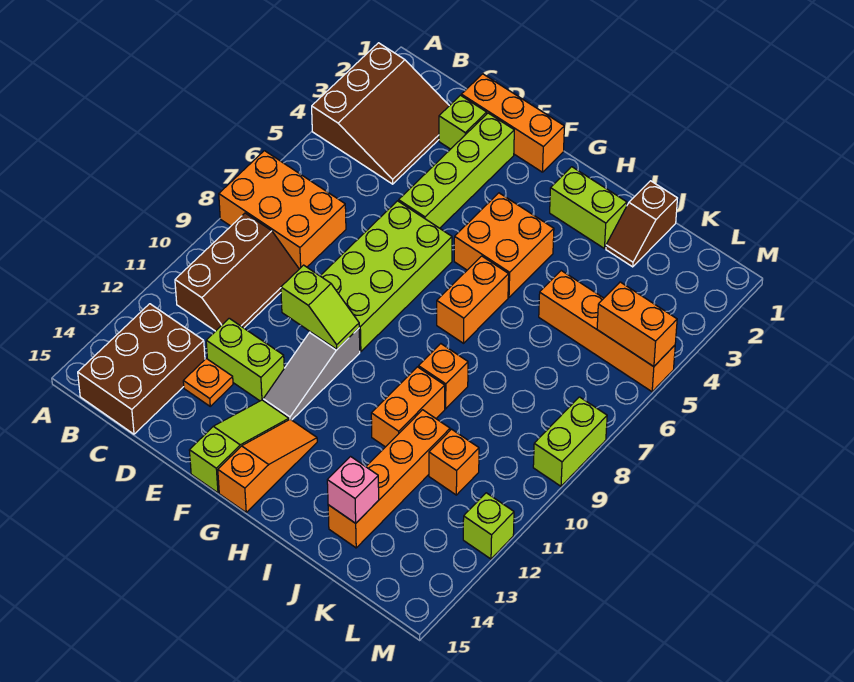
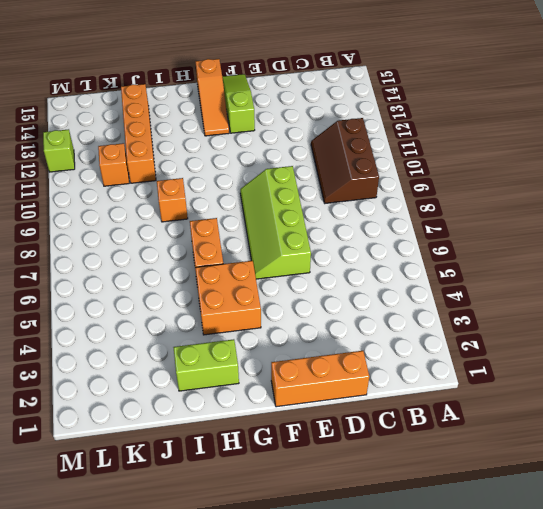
lime 2x4 slope [240,166,311,279] -> lime 2x4 brick [320,201,452,352]
lime 1x3 slope [222,74,255,133] -> lime 1x3 slope turned to [189,400,289,493]
none -> brown 3x3 slope [312,43,449,184]
none -> orange 2x3 brick [219,151,346,269]
none -> brown 2x3 brick [78,304,205,434]

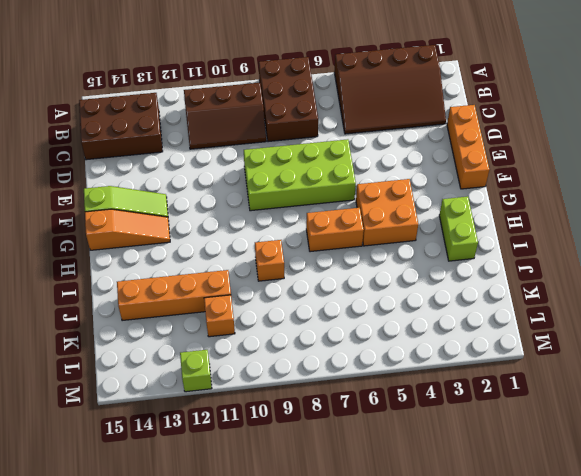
brown 3x4 slope [334,45,446,134] -> brown 3x3 slope [312,43,449,184]
brown 2x3 brick [259,57,318,142] -> orange 2x3 brick [219,151,346,269]
none -> lime 1x1 brick [439,95,487,149]
none -> lime 1x2 brick [206,318,284,401]
none -> orange 1x1 plate [183,358,233,406]

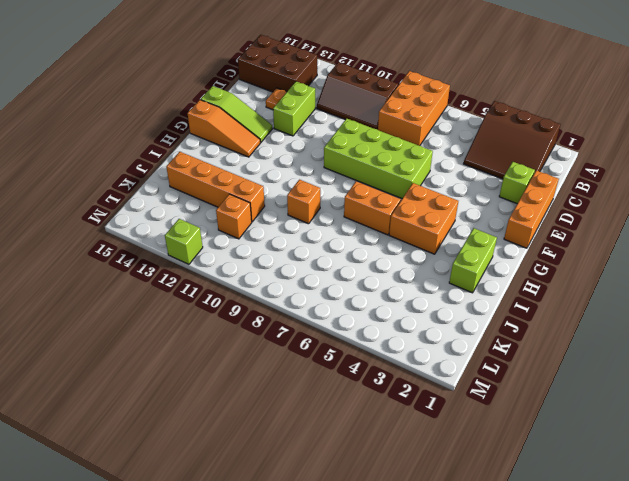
none -> lime 1x4 brick [399,113,514,228]
none -> grey 1x3 slope [263,328,360,420]
none -> orange 1x2 brick [371,367,445,447]

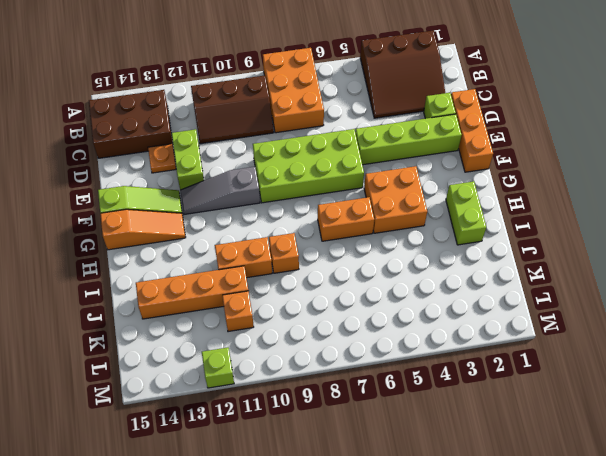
none -> brown 1x2 slope [606,181,677,267]
none -> orange 1x4 brick [539,271,675,392]
none -> lime 1x2 brick [533,397,607,486]

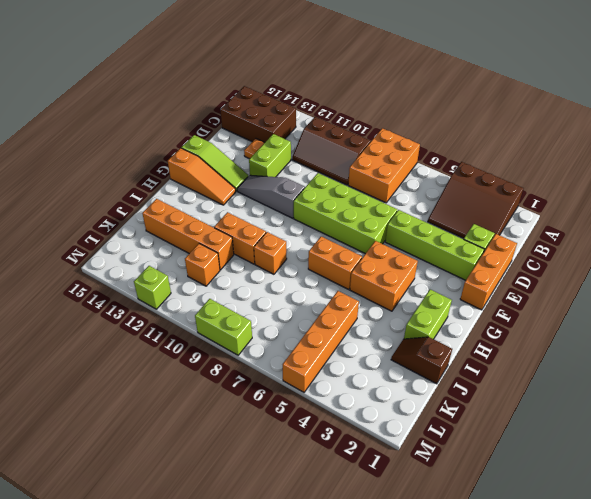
none -> lime 1x2 slope [281,265,359,349]
none -> pink 1x1 brick [327,457,379,523]
none -> orange 1x2 brick [597,282,677,367]

